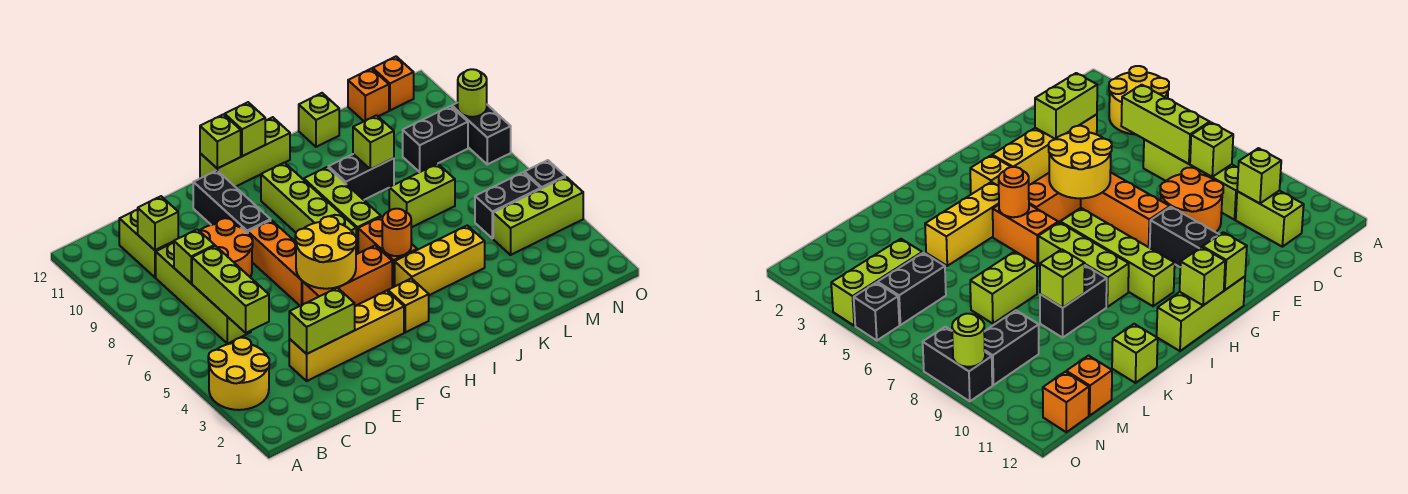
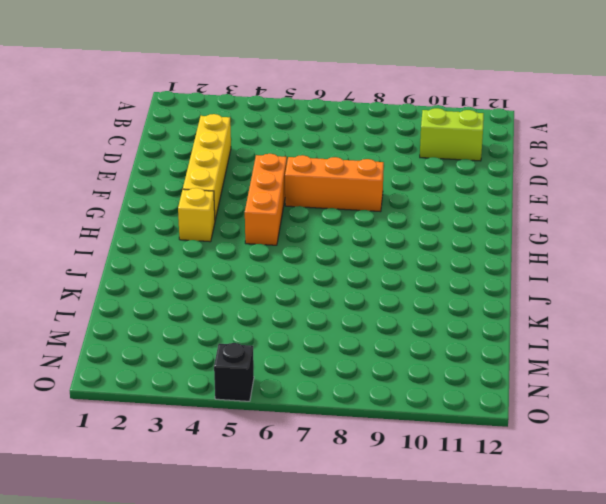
none -> yellow 2x2 round brick [208,338,269,410]
none -> lime 1x4 brick [156,243,251,344]
none -> orange 2x2 round brick [199,218,253,277]
none -> black 1x3 brick [193,170,271,233]

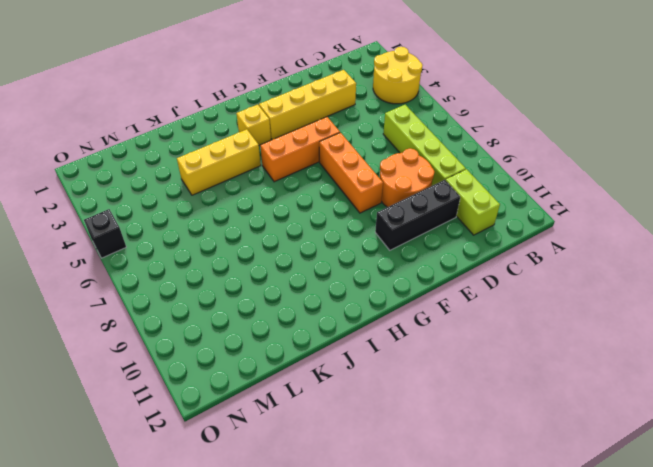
black 1x3 brick [375,180,460,250] -> black 1x3 brick turned to [193,170,271,233]
none -> lime 1x3 brick [200,117,290,187]
none -> lime 1x4 brick [261,163,356,236]
none -> orange 1x2 brick [358,217,417,287]
none -> lime 1x3 brick [304,167,381,254]

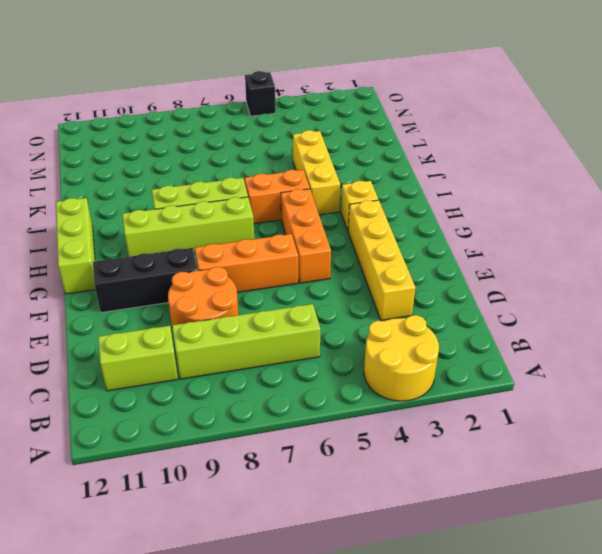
none -> black 1x2 brick [328,154,394,200]
none -> lime 1x2 brick [389,164,455,228]
none -> lime 1x1 brick [299,93,339,147]
none -> lime 1x3 brick [493,177,583,255]

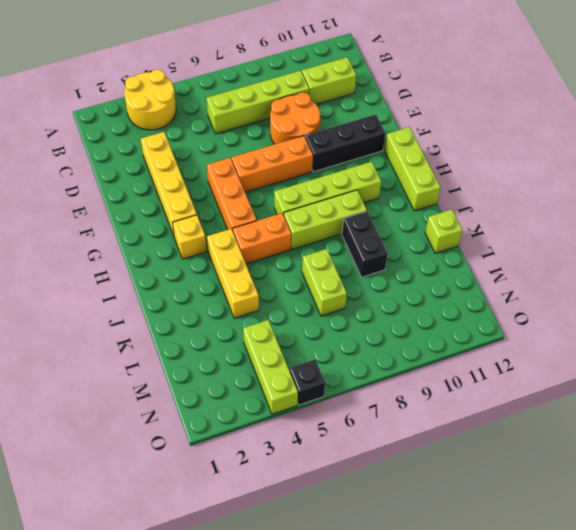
none -> black 1x2 brick [475,172,541,238]
none -> black 1x2 brick [403,106,468,172]
none -> orange 1x1 brick [348,69,389,121]
none -> orange 1x1 brick [373,57,414,110]

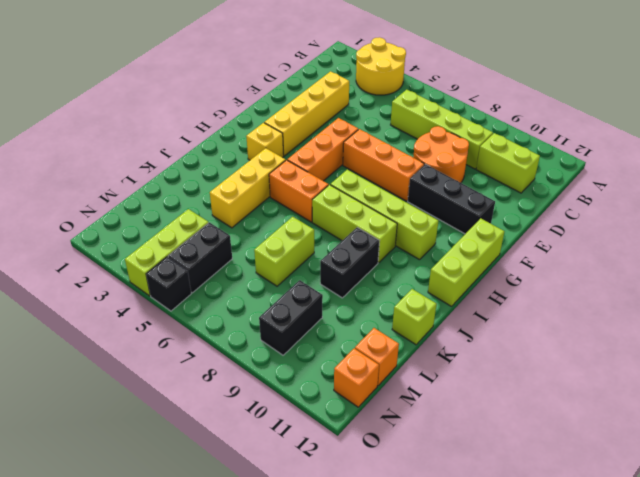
none -> black 1x2 brick [452,103,511,164]
none -> lime 1x3 brick [192,246,269,333]
none -> lime 1x1 brick [174,229,215,283]
none -> lime 1x1 brick [138,196,178,250]

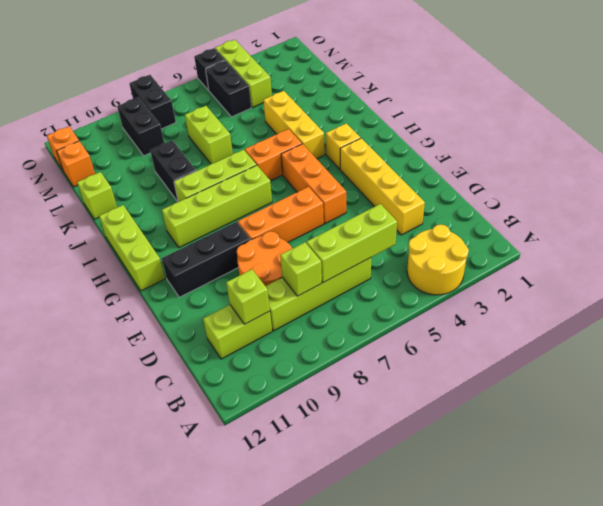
black 1x2 brick [129,75,176,129] -> black 1x2 brick turned to [452,103,511,164]
none -> lime 1x2 brick [289,288,355,354]
none -> yellow 2x2 round brick [295,216,357,289]
none -> lime 1x1 brick [200,114,241,168]
none -> lime 1x1 brick [225,102,265,156]

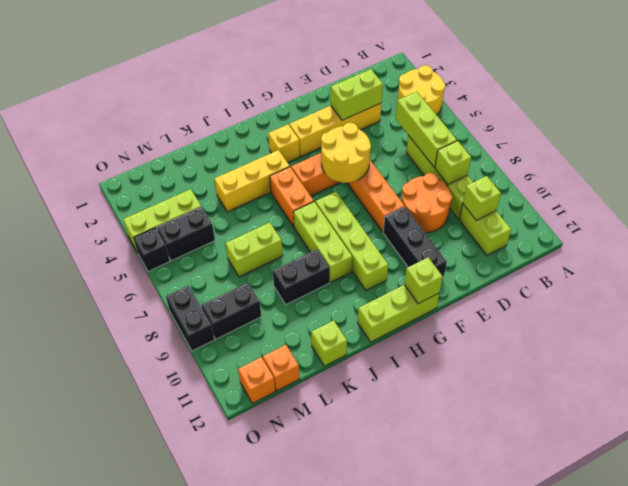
none -> lime 1x1 brick [225,102,265,156]
none -> orange 1x1 round brick [382,209,411,256]
none -> lime 1x1 brick [353,115,394,170]
none -> lime 1x1 round brick [458,69,487,117]

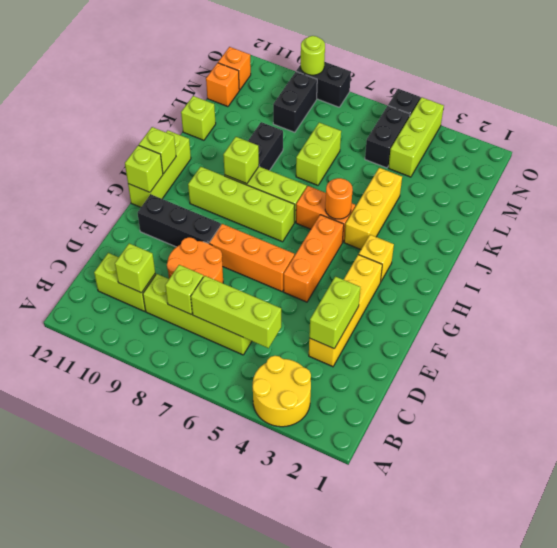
lime 1x1 brick [223,137,259,184] -> lime 1x1 brick moved to [353,115,394,170]
none -> yellow 2x2 round brick [295,216,357,289]

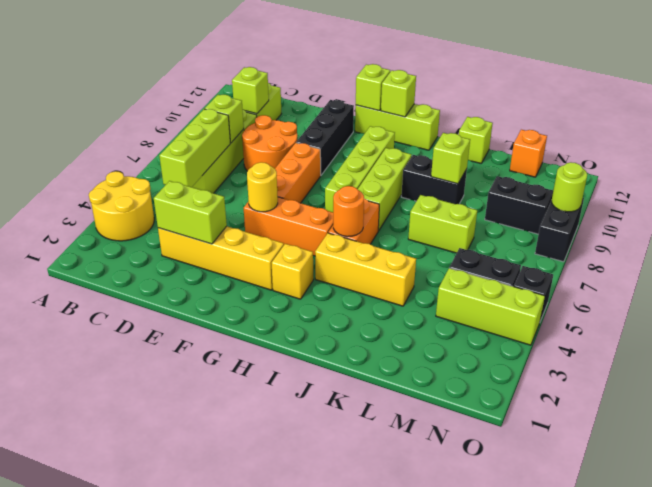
yellow 1x1 round brick [247,162,278,212] -> yellow 2x2 round brick [295,216,357,289]
none -> orange 1x1 brick [373,57,414,110]

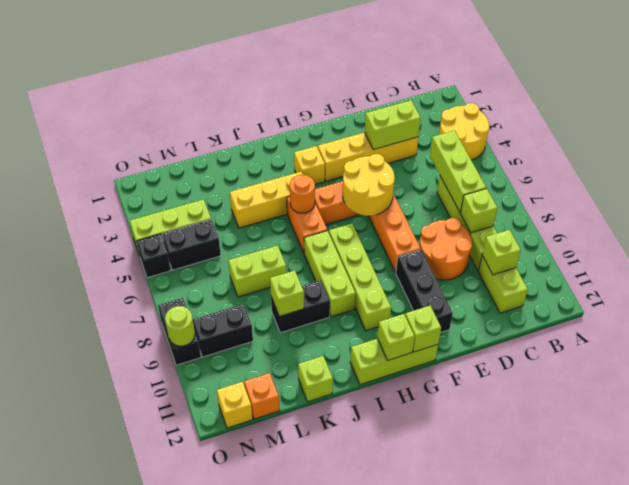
yellow 1x1 brick [217,382,253,428] -> orange 1x1 brick [373,57,414,110]

